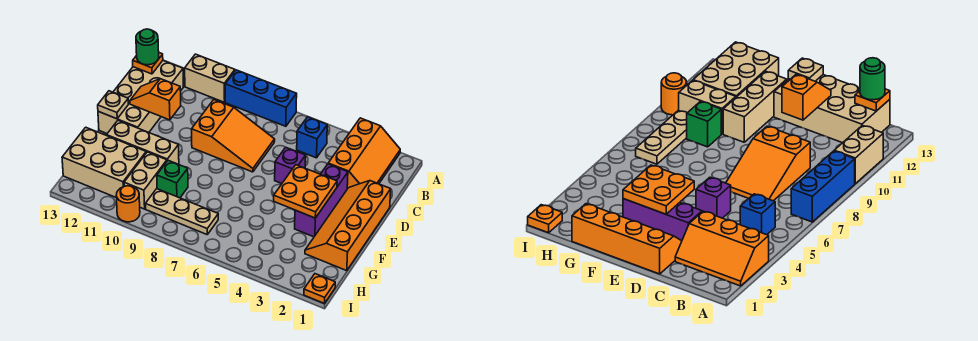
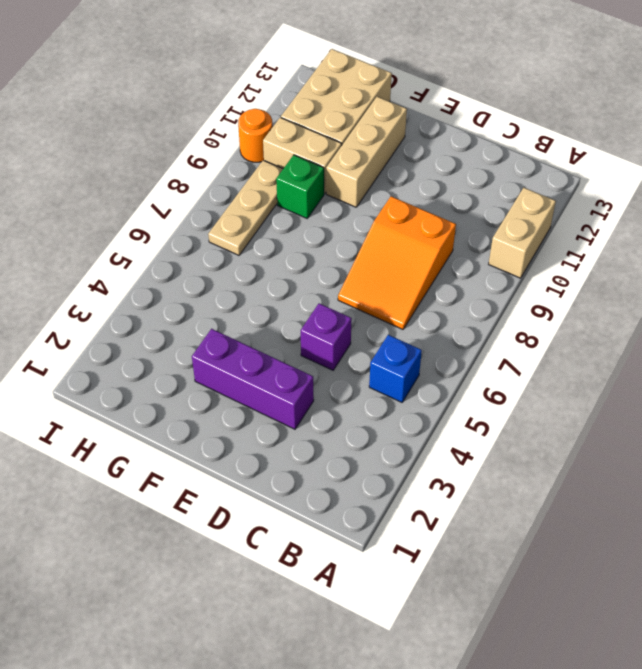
none -> orange 2x3 slope [328,118,400,189]
none -> blue 1x3 brick [225,70,297,126]
none -> tan 2x4 brick [98,61,183,133]

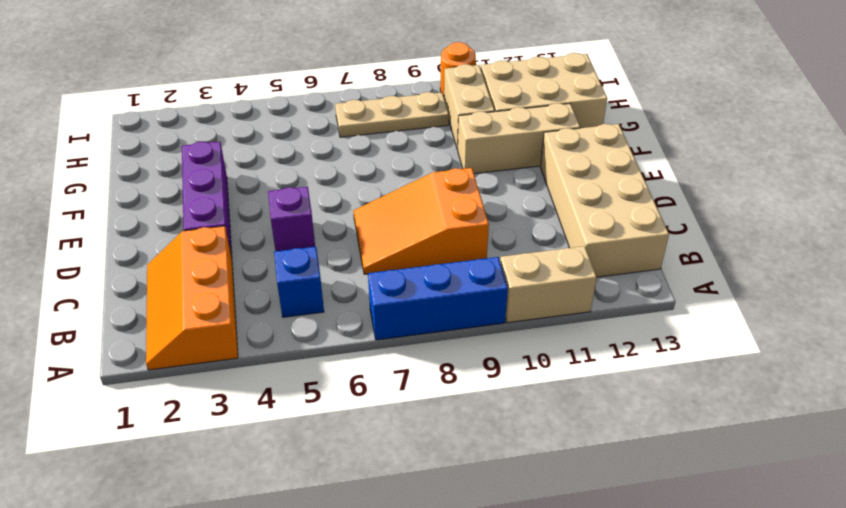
none -> orange 2x4 slope [305,181,391,271]
none -> green 1x1 brick [157,160,188,198]
none -> orange 1x1 plate [304,274,335,304]

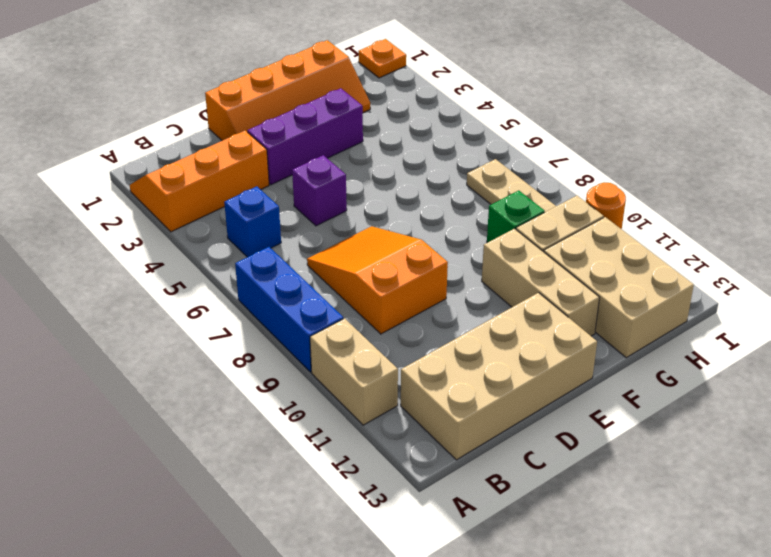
none -> orange 1x1 plate [133,53,163,74]
none -> orange 1x2 slope [130,79,181,120]
none -> orange 2x2 plate [274,165,337,218]

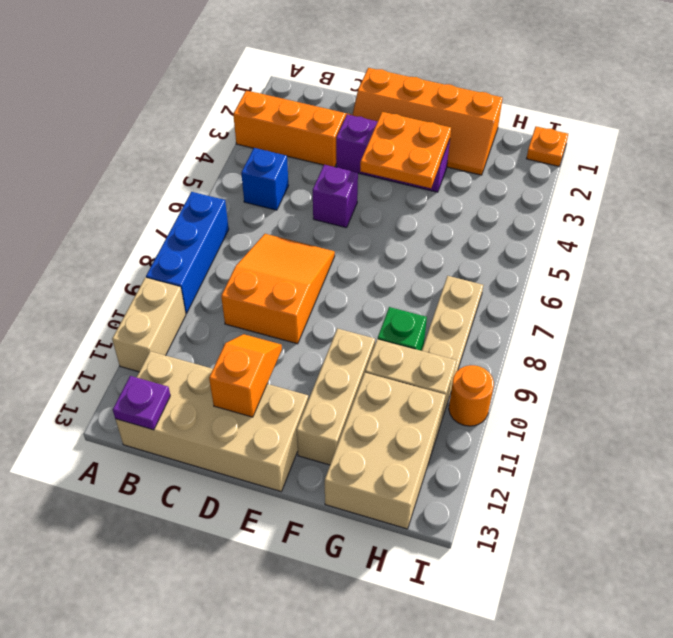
purple 1x1 plate [113,376,170,430] -> orange 1x1 plate [133,53,163,74]
orange 1x2 slope [209,334,282,417] -> orange 1x2 slope turned to [130,79,181,120]
none -> tan 1x1 plate [98,91,128,119]
none -> green 1x1 round brick [136,29,159,65]

